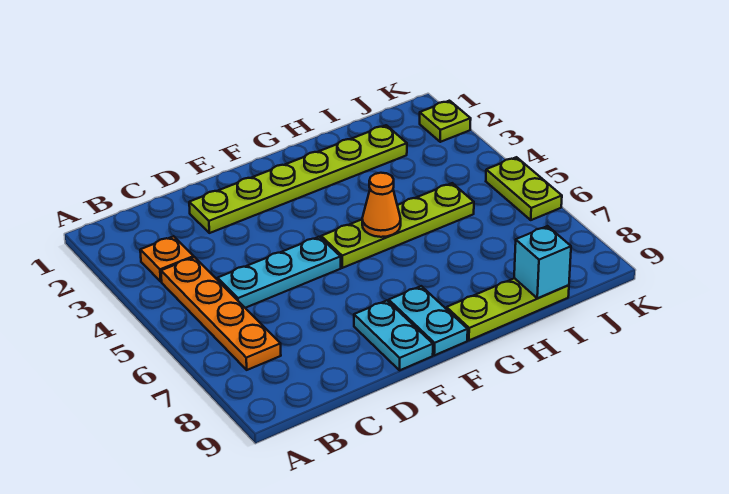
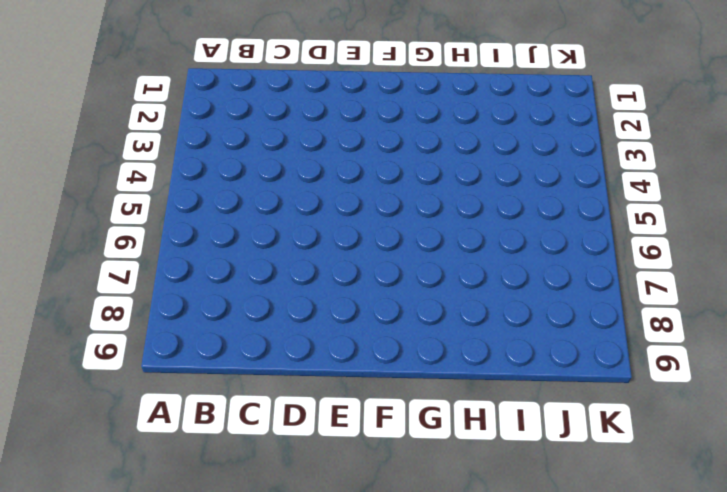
none -> orange 1x1 plate [140,236,194,282]
none -> orange 1x4 plate [161,257,281,370]
none -> cyan 1x3 plate [217,237,341,308]

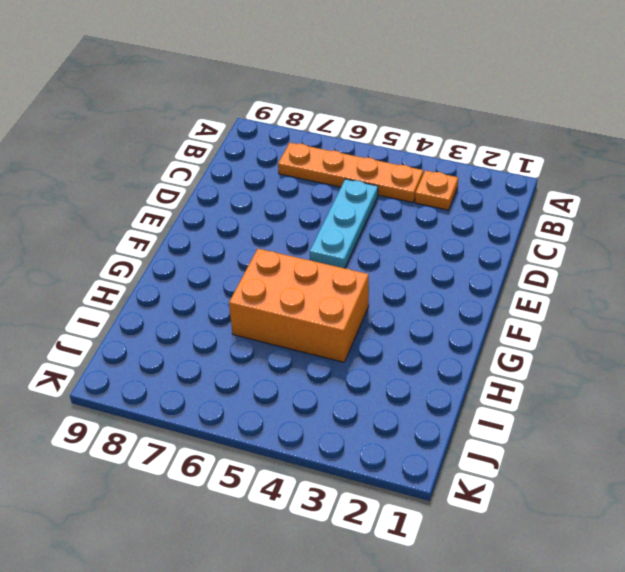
orange 2x3 brick [229,249,369,362] -> lime 1x4 plate [321,183,474,268]
none -> lime 1x6 plate [189,125,407,233]
none -> cyan 1x2 plate [354,300,433,370]
none -> cyan 1x2 plate [389,286,468,355]

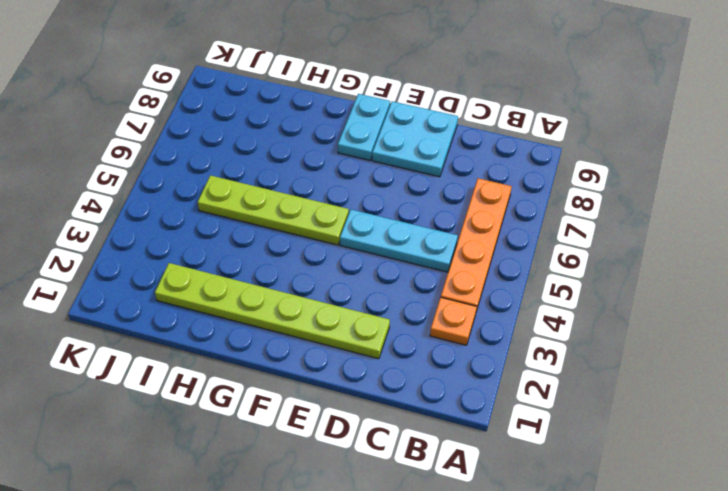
cyan 2x2 plate [372,101,458,177] -> cyan 1x2 plate [354,300,433,370]
none -> lime 1x3 plate [446,278,569,340]
none -> lime 1x1 plate [420,101,471,142]
none -> lime 1x2 plate [486,157,562,220]

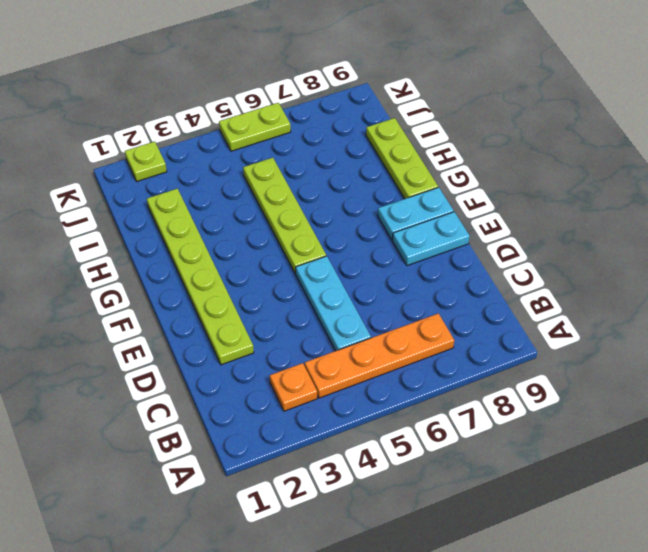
none -> orange 1x1 cone [362,173,401,237]
none -> cyan 1x1 brick [514,226,571,298]

